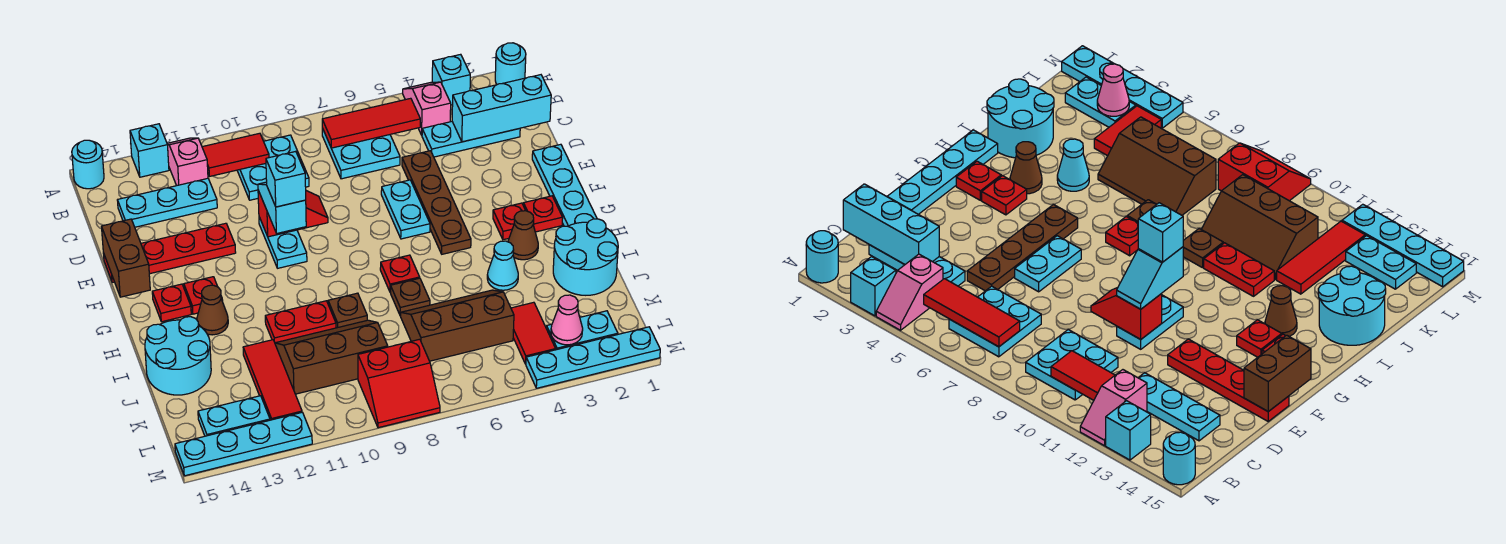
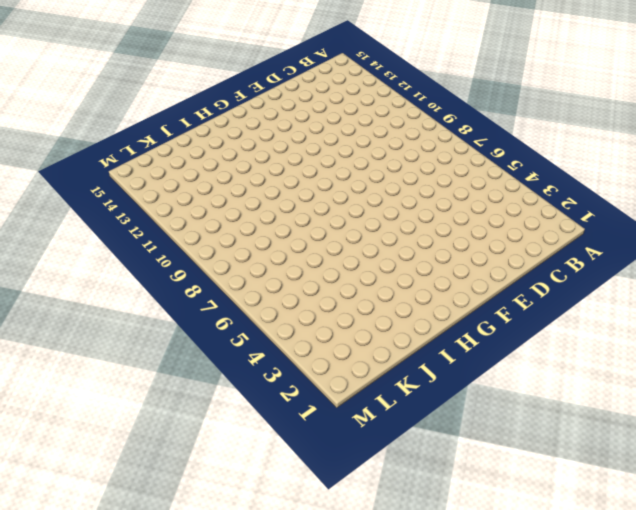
none -> cyan 1x1 round brick [495,43,526,85]
none -> cyan 1x1 brick [432,54,470,105]
none -> pink 1x2 slope [403,82,451,135]
none -> pink 1x2 slope [167,138,208,186]

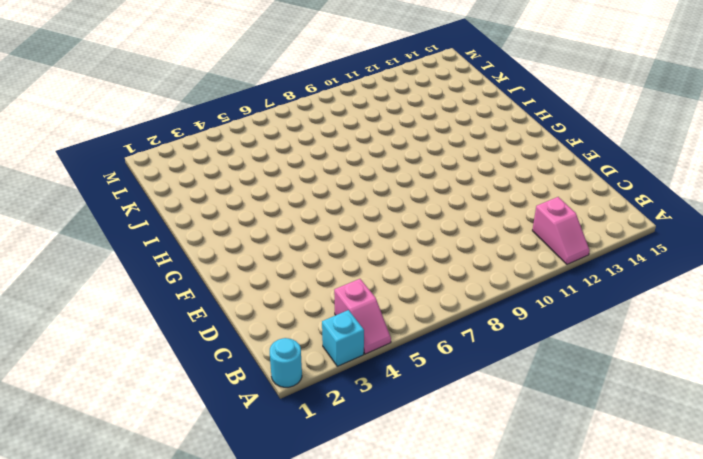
none -> cyan 1x1 brick [130,124,169,177]
none -> cyan 1x1 round brick [72,140,104,189]
none -> cyan 2x2 plate [322,128,400,179]
none -> cyan 2x2 plate [237,135,309,200]

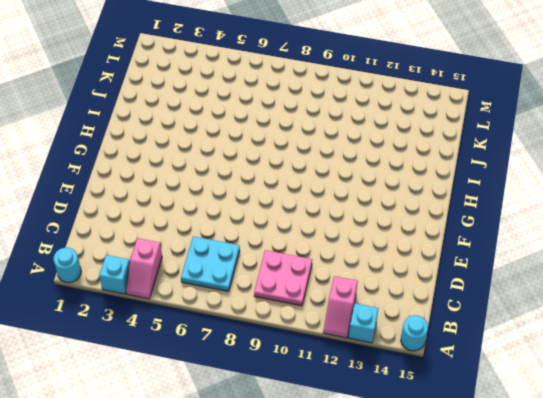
pink 2x2 plate [254,250,312,306] -> cyan 2x2 plate [237,135,309,200]
none -> cyan 1x3 plate [422,122,520,157]
none -> cyan 1x3 plate [117,178,217,227]
none -> brown 1x4 plate [402,151,471,254]
none -> cyan 1x4 plate [532,144,597,226]

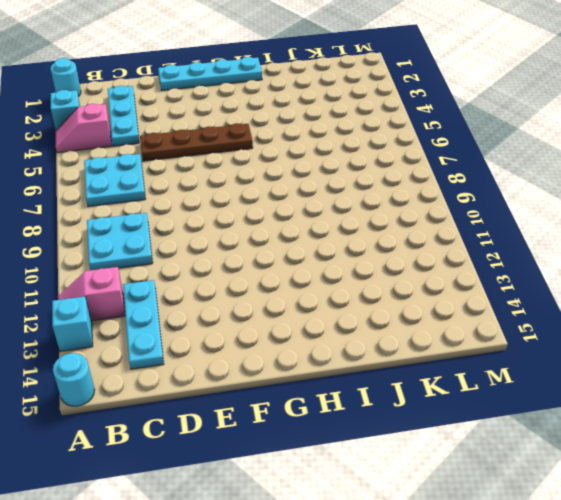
none -> cyan 1x2 plate [381,180,430,239]
none -> cyan 1x2 plate [259,217,307,268]
none -> red 1x4 plate [103,223,236,283]
none -> red 1x1 plate [523,196,563,232]

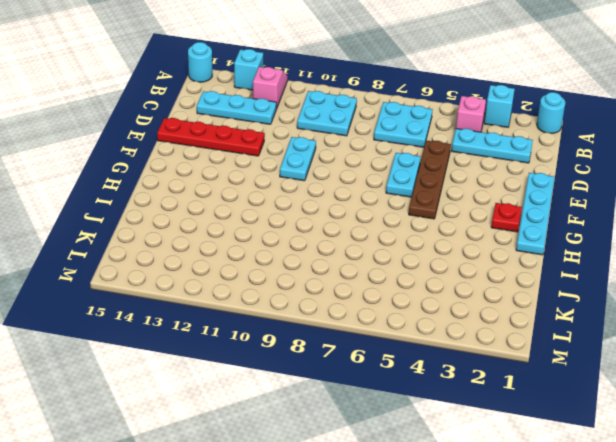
none -> red 1x1 plate [493,203,526,240]
none -> red 1x1 plate [184,277,223,314]
none -> red 1x1 plate [152,284,191,322]
none -> brown 1x1 cone [508,211,538,260]

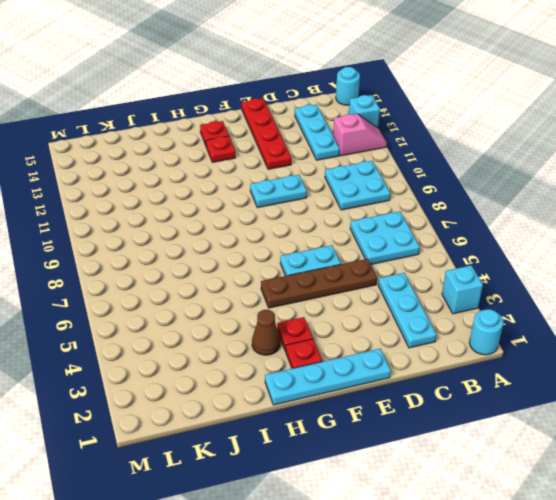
none -> pink 1x2 slope [403,82,451,135]
none -> red 1x1 plate [380,255,420,292]
none -> brown 1x1 cone [197,285,228,335]
none -> cyan 2x2 round brick [553,219,618,295]

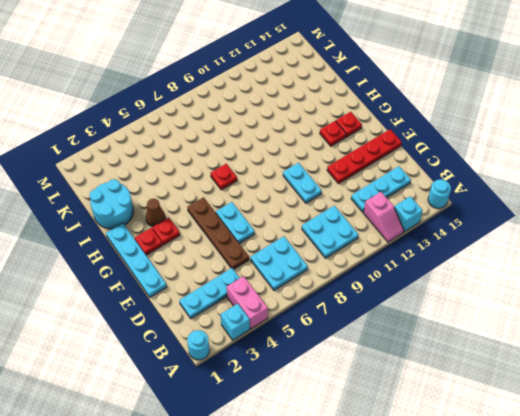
pink 1x2 brick [227,276,268,329] -> pink 1x2 slope [403,82,451,135]
none -> brown 1x1 cone [197,285,228,335]
none -> cyan 1x1 cone [487,241,518,290]
none -> brown 1x1 plate [391,278,430,316]
none -> brown 1x1 plate [328,293,367,328]

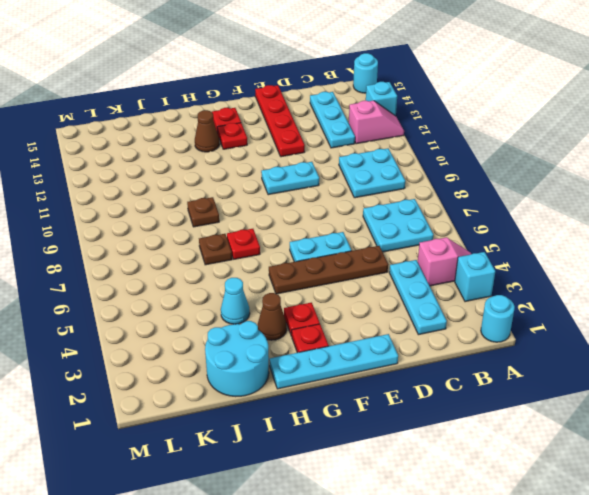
none -> red 1x2 plate [265,301,336,343]
none -> cyan 2x2 round brick [145,317,211,395]
none -> brown 2x3 slope [401,290,514,361]
none -> brown 2x3 slope [275,320,388,394]

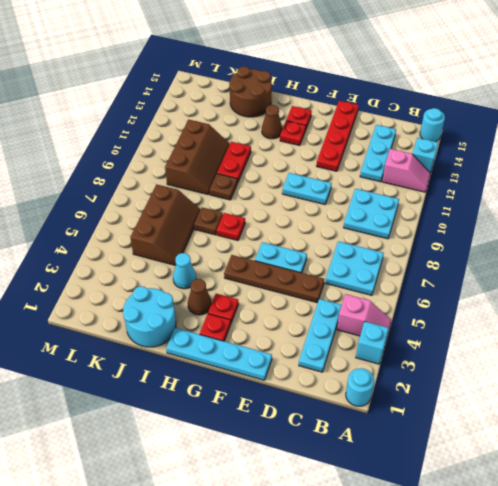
brown 2x2 round brick [230,67,272,117] -> cyan 2x2 round brick [145,317,211,395]
none -> red 1x3 tile [243,340,302,420]
none -> red 1x2 tile [511,302,556,364]
none -> cyan 1x2 plate [546,311,618,350]
none -> red 2x2 slope [358,339,440,428]

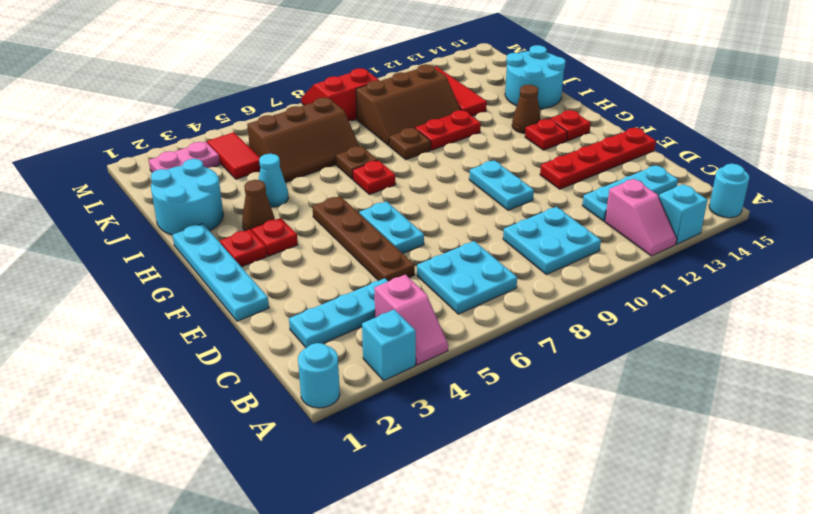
pink 1x2 plate [149,141,220,172] -> cyan 1x2 plate [546,311,618,350]
none -> cyan 1x2 plate [198,396,270,436]
none -> cyan 1x4 plate [526,327,660,388]
none -> cyan 1x4 plate [175,412,312,476]
none -> red 1x3 tile [322,98,420,148]

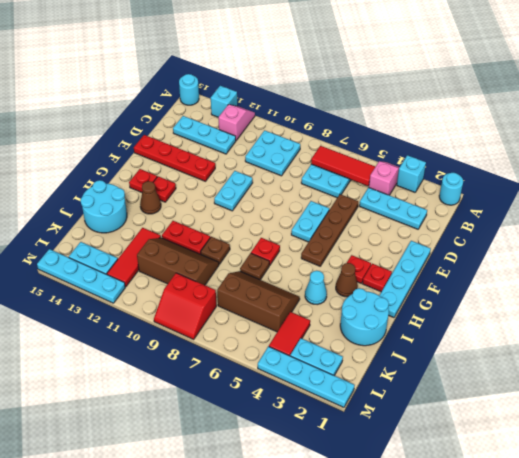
none -> red 1x2 tile [202,133,269,176]
none -> cyan 1x3 brick [452,75,551,142]
none -> red 1x2 slope [258,190,328,237]
none -> brown 1x2 brick [101,219,150,297]

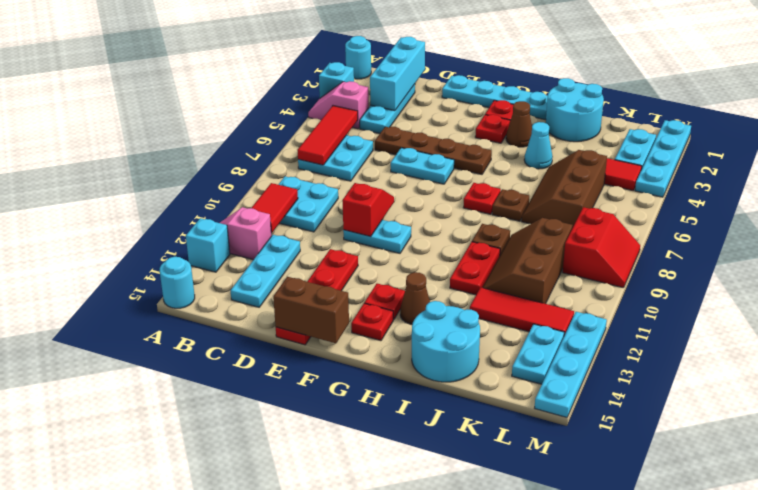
none -> pink 1x1 cone [551,295,583,345]
none -> cyan 1x2 slope [258,182,306,233]
none -> cyan 1x1 brick [266,151,306,207]

